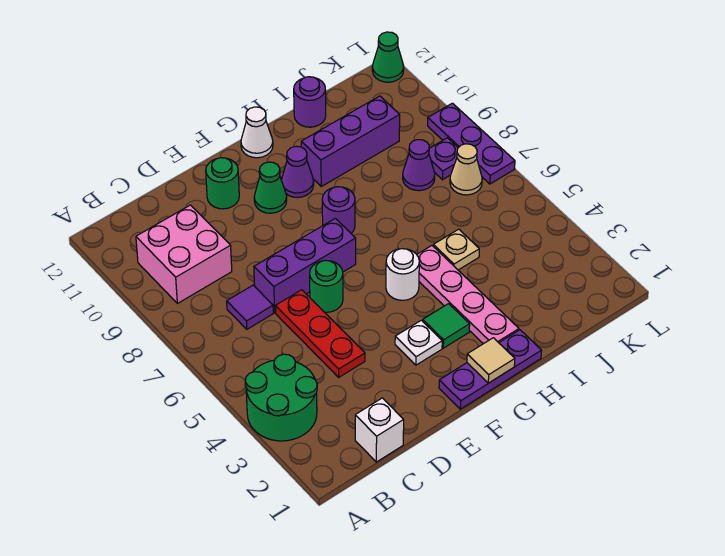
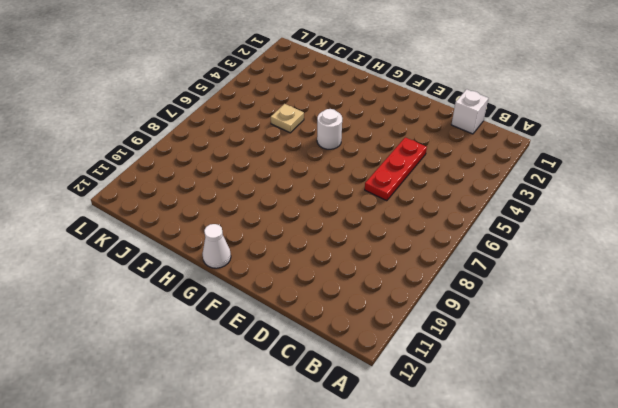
none -> green 2x2 round brick [245,354,317,441]
none -> pink 2x2 brick [136,205,232,303]
none -> purple 1x1 tile [227,285,273,329]

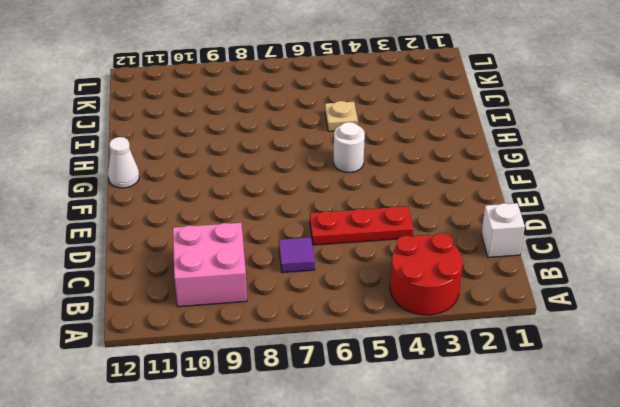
red 2x2 round brick [390,233,463,315] -> green 2x2 round brick [245,354,317,441]
none -> purple 1x3 brick [254,218,356,313]
none -> green 1x1 round brick [310,261,343,312]
none -> green 1x1 round brick [206,158,239,209]

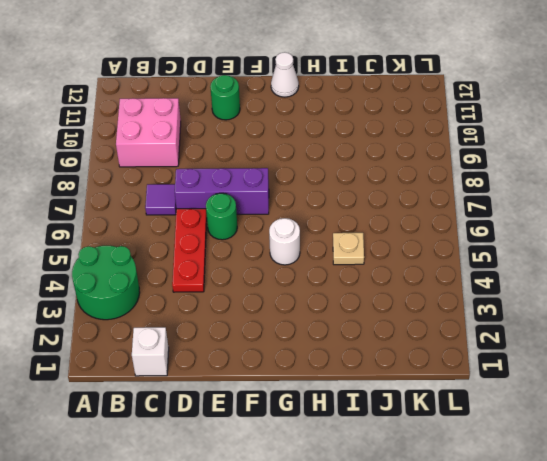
none -> purple 1x3 plate [439,330,542,409]
none -> white 1x1 plate [395,320,442,365]
none -> green 1x1 cone [254,162,287,213]

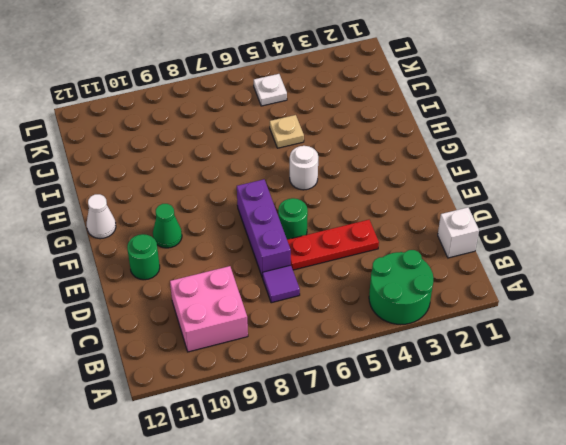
white 1x1 plate [254,74,287,106] -> white 1x1 plate moved to [395,320,442,365]
none -> purple 1x3 plate [439,330,542,409]
none -> green 1x1 tile [423,304,470,348]
none -> purple 1x1 round brick [322,187,355,233]

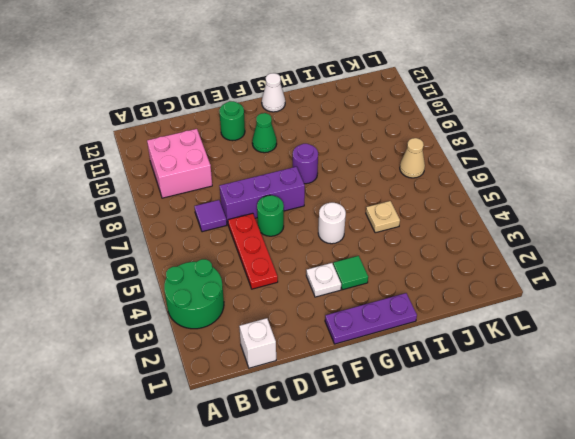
none -> purple 1x1 cone [282,146,314,198]
none -> pink 1x4 plate [417,246,519,344]
none -> purple 1x3 brick [301,96,400,186]

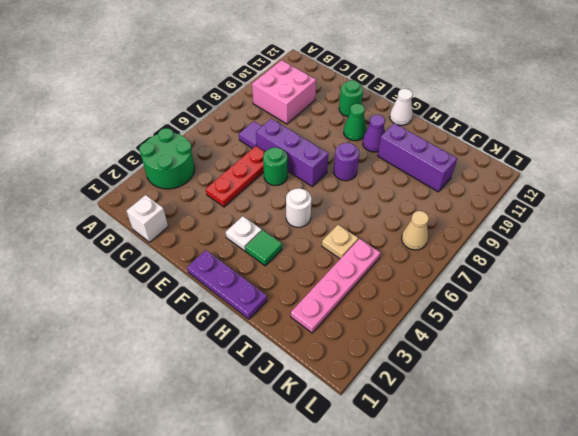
pink 1x4 plate [291,239,380,333] -> pink 1x4 plate moved to [417,246,519,344]
none -> purple 1x1 round brick [294,77,326,127]
none -> purple 1x1 cone [403,140,435,191]
none -> purple 1x1 plate [429,138,458,180]

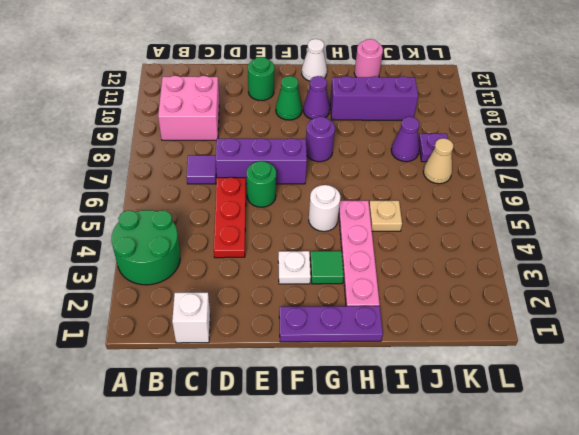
pink 1x1 round brick [354,39,383,77] -> purple 1x1 round brick [294,77,326,127]
none -> purple 1x3 plate [428,103,515,184]
none -> green 1x1 cone [372,32,404,82]
none -> tan 1x1 tile [467,338,515,383]

